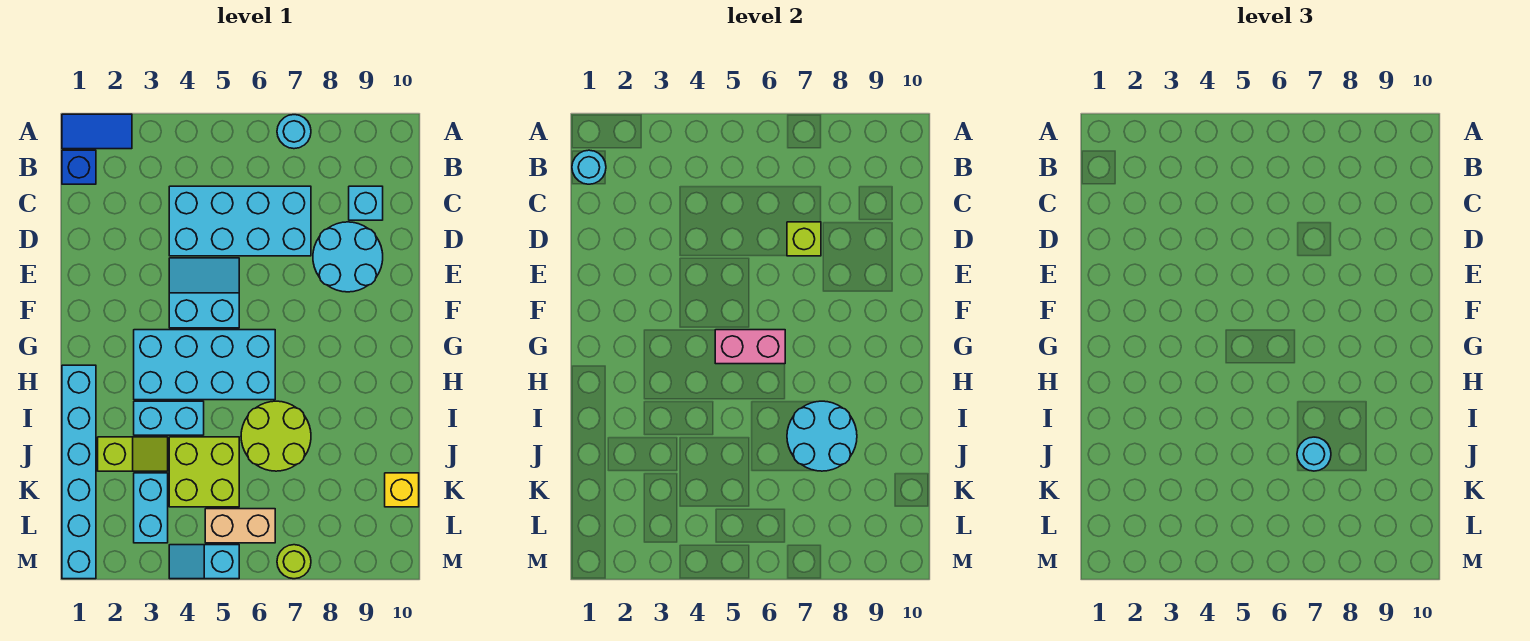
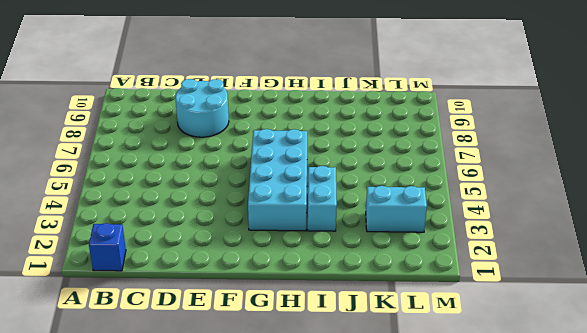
none -> blue 1x2 tile [62,114,132,149]
none -> cyan 1x1 round brick [277,115,311,149]
none -> cyan 2x4 brick [169,186,311,256]

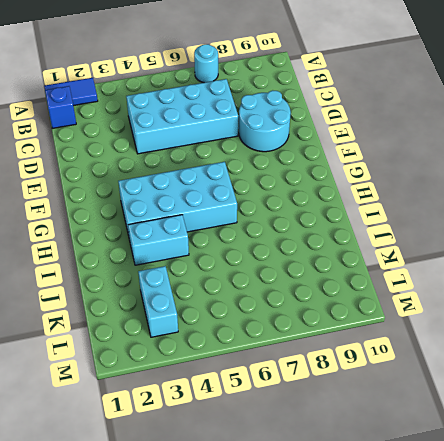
none -> cyan 1x1 brick [349,186,383,220]
none -> cyan 2x2 slope [169,258,239,328]
none -> cyan 1x6 brick [62,365,96,579]

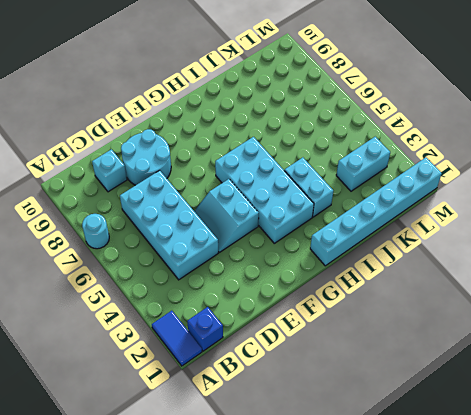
none -> lime 2x2 round brick [241,401,311,471]
none -> lime 1x2 slope [98,437,168,471]
none -> lime 2x2 brick [169,437,239,507]

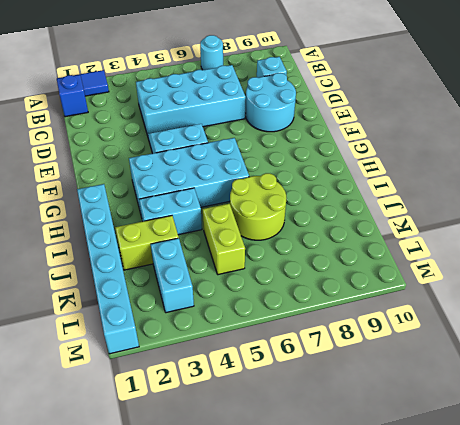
lime 1x2 brick [115,216,179,270] -> lime 1x2 slope [98,437,168,471]
lime 1x2 brick [203,204,245,275] -> lime 2x2 brick [169,437,239,507]
none -> yellow 1x1 brick [385,473,419,507]
none -> tan 1x2 brick [205,509,275,543]
none -> cyan 1x2 slope [169,545,239,579]

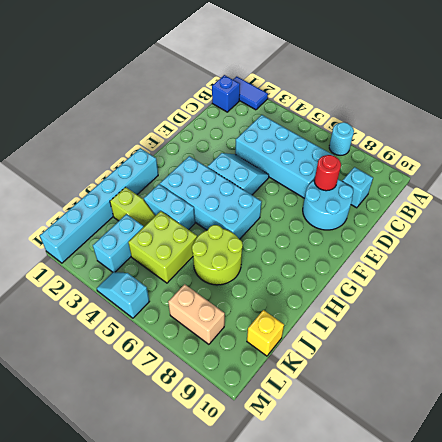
red 1x1 round brick [314,155,341,191] -> none
tan 1x2 brick [168,284,225,344] -> tan 1x2 brick moved to [205,509,275,543]
none -> lime 1x1 round brick [277,545,311,579]
none -> cyan 1x1 round brick [572,150,606,184]
none -> lime 1x1 brick [787,222,821,256]

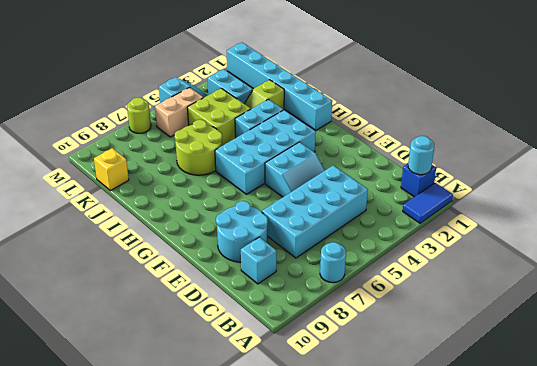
none -> lime 1x1 brick [787,222,821,256]
none -> pink 1x2 brick [715,330,785,364]
none -> cyan 2x2 round brick [787,401,857,471]

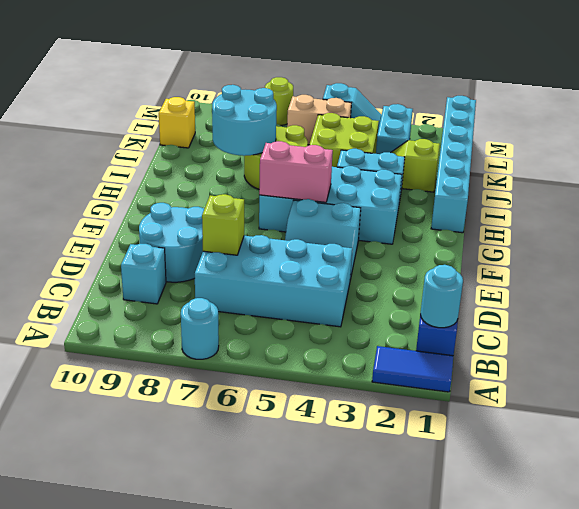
none -> cyan 1x1 round brick [1297,437,1331,471]

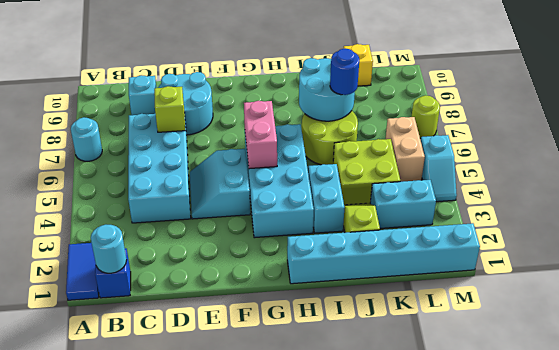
blue 1x1 round brick [330,49,359,95] -> cyan 1x1 round brick [1297,437,1331,471]

